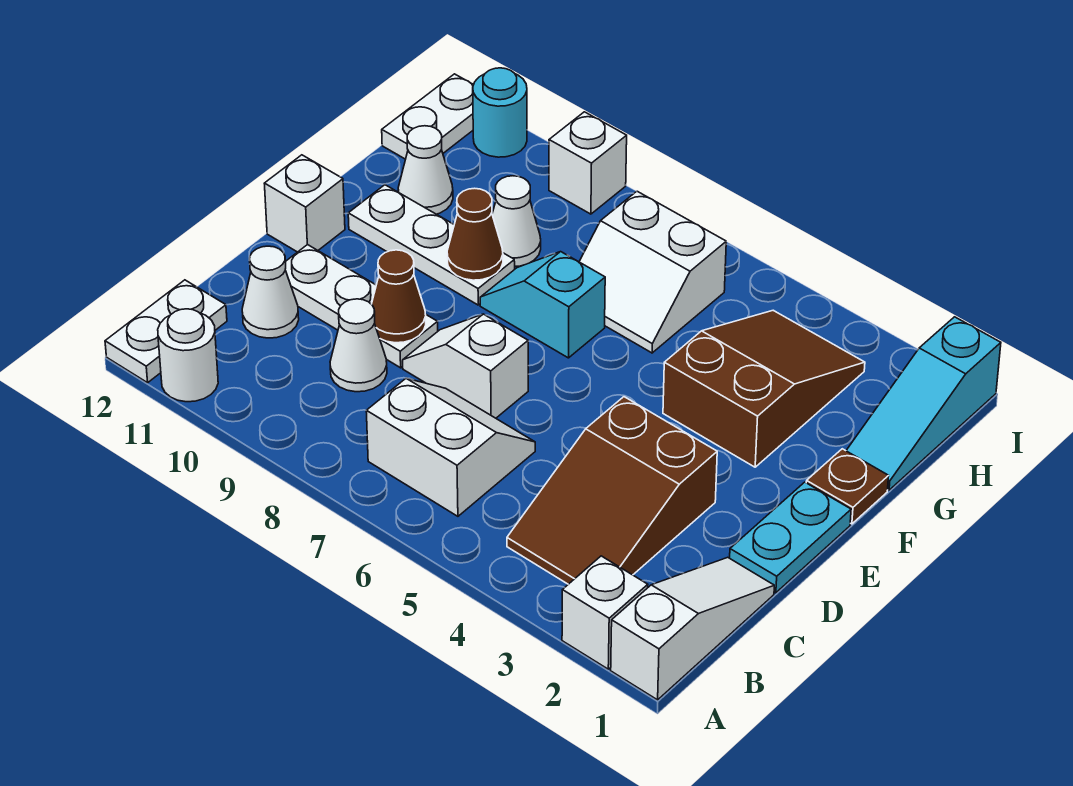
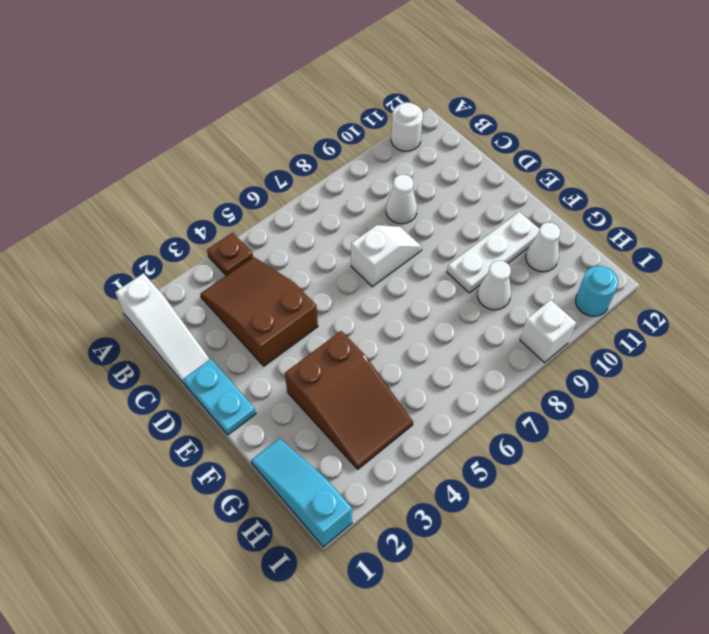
brown 1x1 plate [207,233,253,276] -> brown 1x1 plate moved to [806,449,889,524]
none -> white 1x1 brick [562,556,648,669]
none -> white 1x2 plate [105,280,227,383]
none -> white 2x2 slope [366,378,535,516]

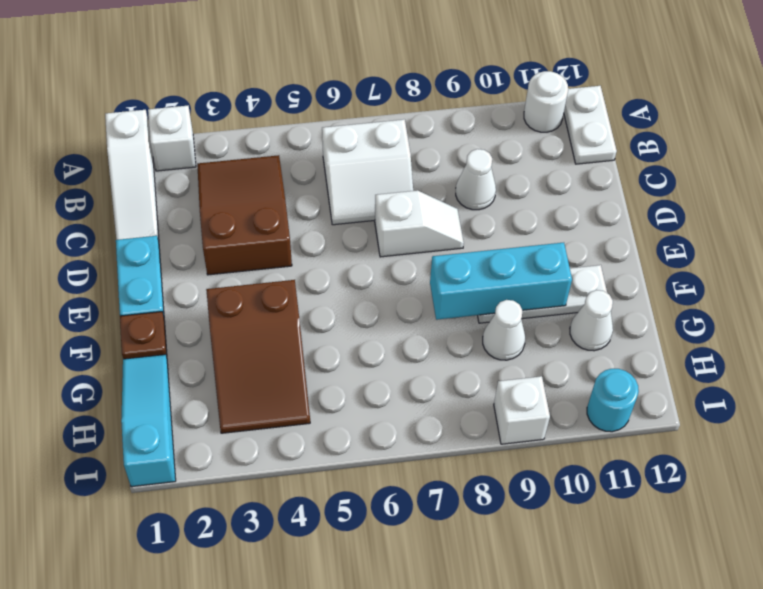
cyan 1x3 brick [430,243,572,320] -> brown 1x1 cone [447,188,503,280]
none -> white 1x1 cone [242,246,299,338]
none -> white 1x3 plate [285,244,438,368]
none -> white 1x1 brick [264,155,345,252]

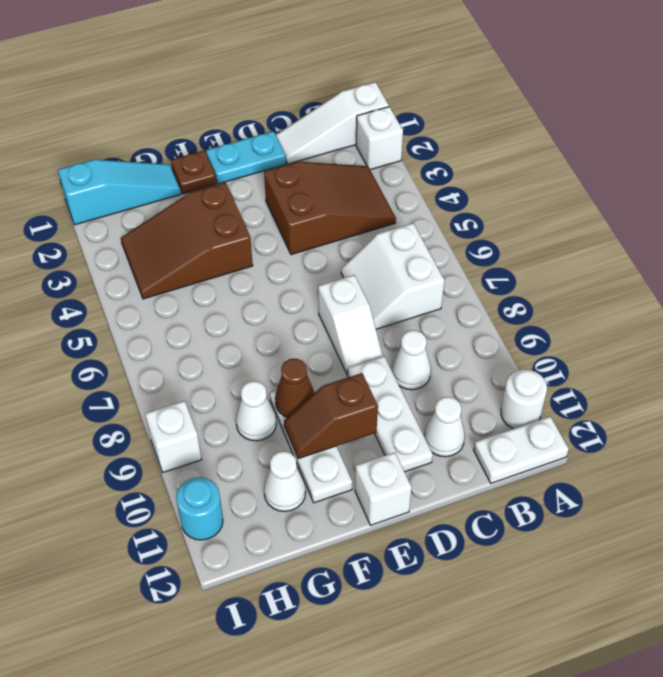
brown 1x2 slope [284,373,378,459] -> none
none -> cyan 1x2 slope [480,252,605,358]
none -> white 2x2 slope [579,191,726,353]
none -> white 1x2 plate [382,74,473,159]

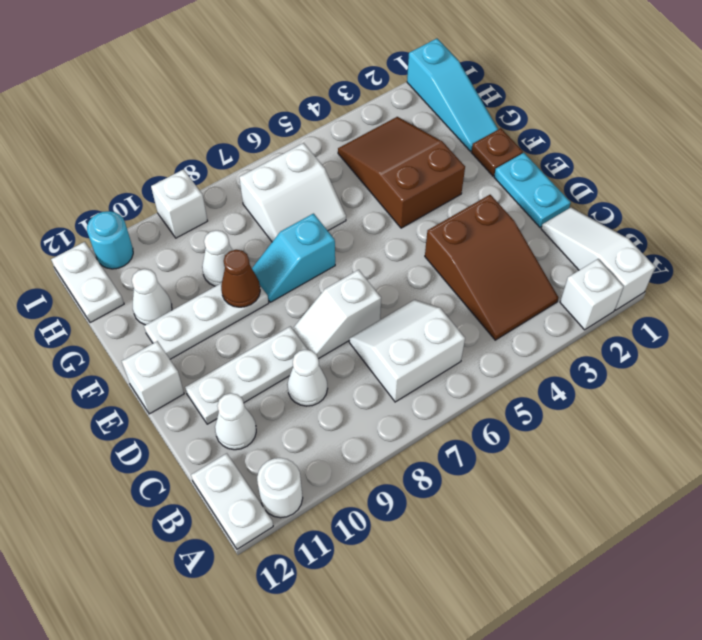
none -> brown 1x1 cone [372,250,426,343]

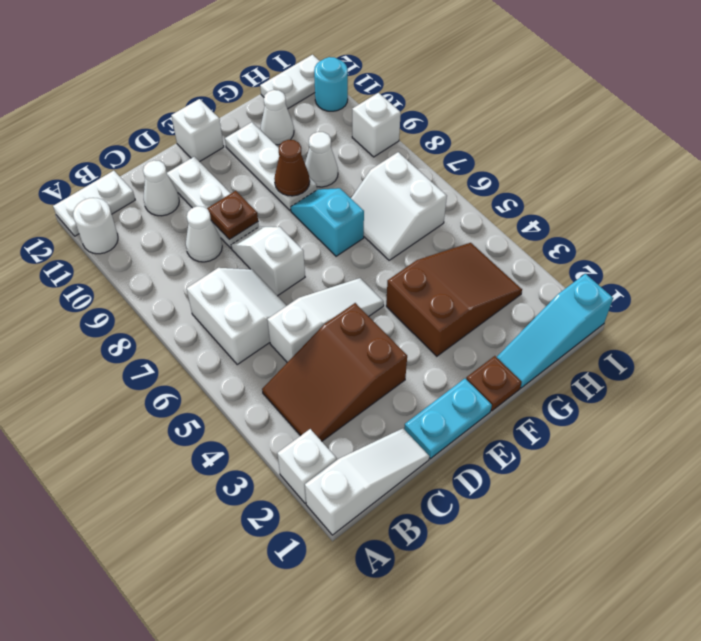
white 1x3 slope [267,278,384,362] -> none
brown 1x1 plate [207,191,258,240] -> brown 1x1 cone [372,250,426,343]

